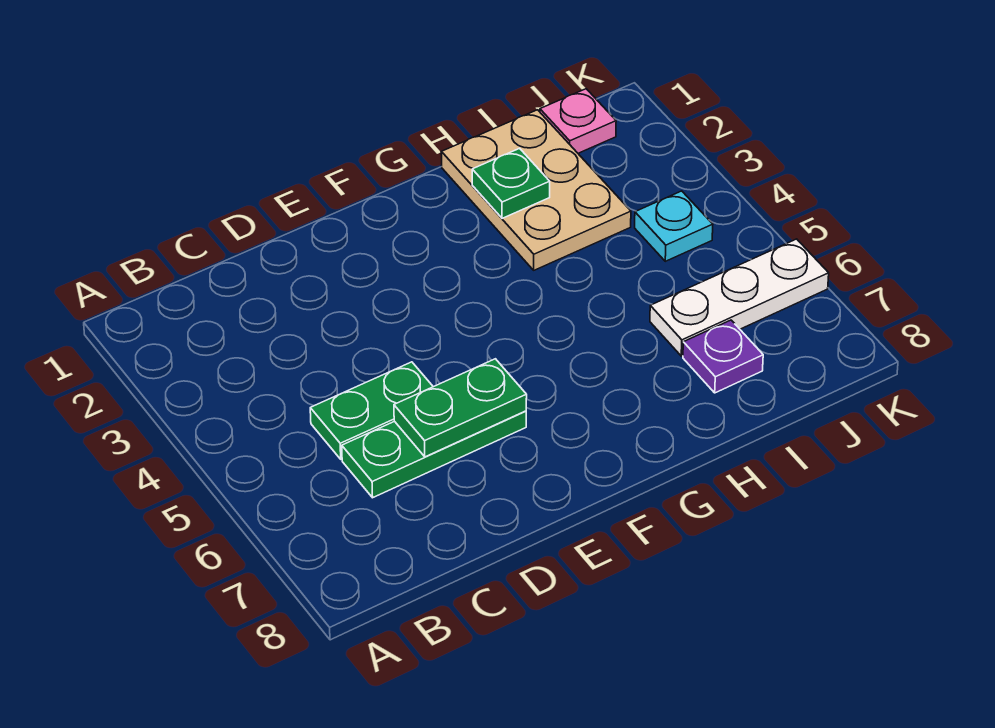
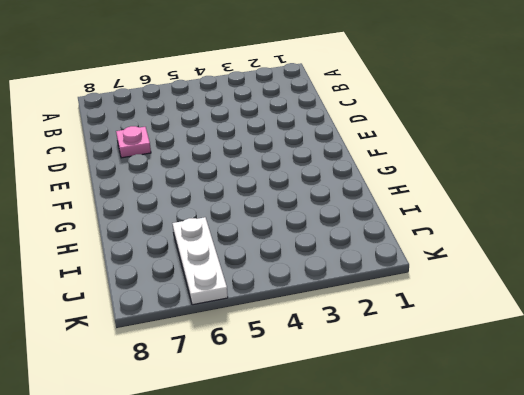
pink 1x1 plate [116,126,151,158] -> pink 1x1 plate moved to [540,89,616,153]
none -> green 1x2 plate [310,362,433,459]
none -> green 1x3 plate [342,411,526,498]

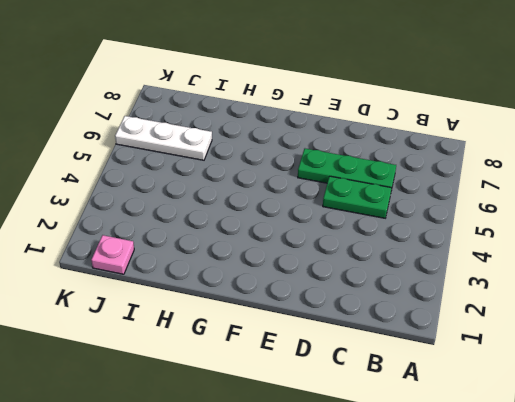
none -> tan 2x3 plate [441,110,631,270]
none -> purple 1x1 plate [683,320,763,393]

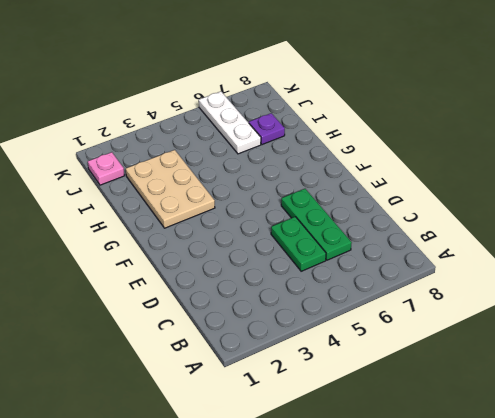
tan 2x3 plate [126,150,215,228] -> tan 2x3 plate turned to [441,110,631,270]
none -> cyan 1x1 plate [635,191,713,261]
none -> green 1x2 plate [394,359,527,457]

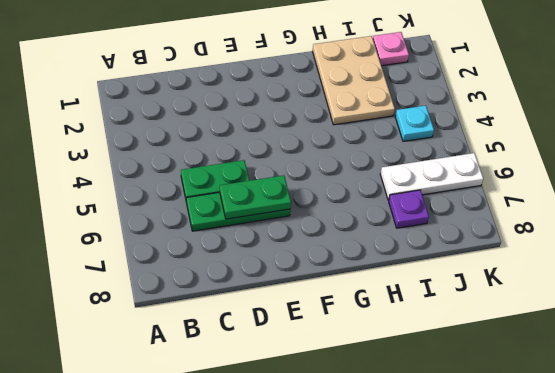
none -> green 1x1 plate [472,148,550,218]

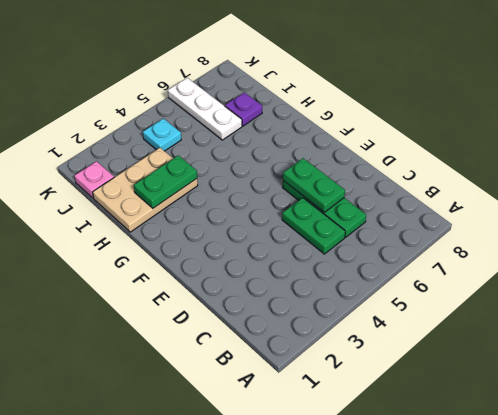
green 1x2 plate [134,155,197,208] -> green 1x1 plate [472,148,550,218]

